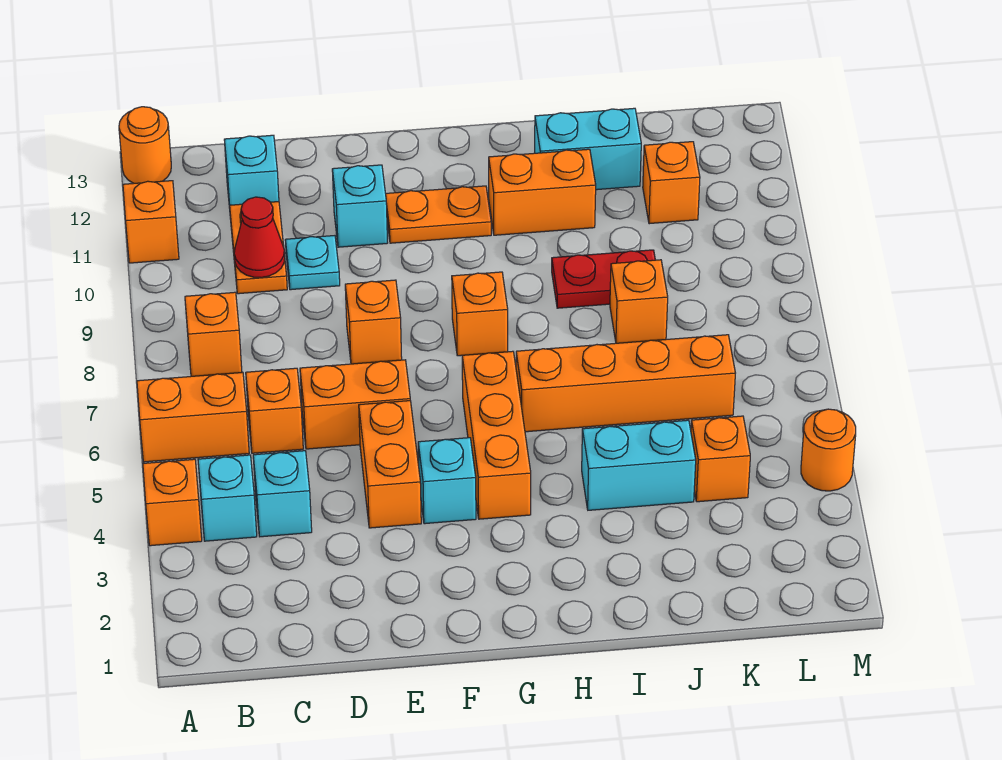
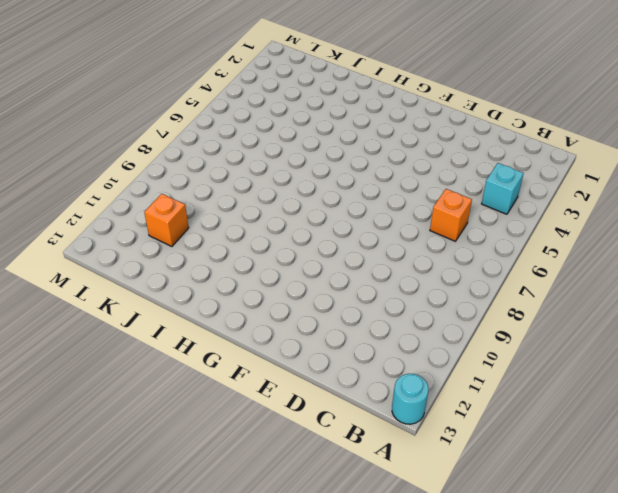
cyan 1x1 round brick [392,374,428,424] -> orange 1x1 round brick [119,107,171,183]
none -> orange 1x1 brick [143,459,202,546]
none -> orange 1x2 brick [137,373,249,462]
none -> orange 1x1 brick [123,181,179,263]

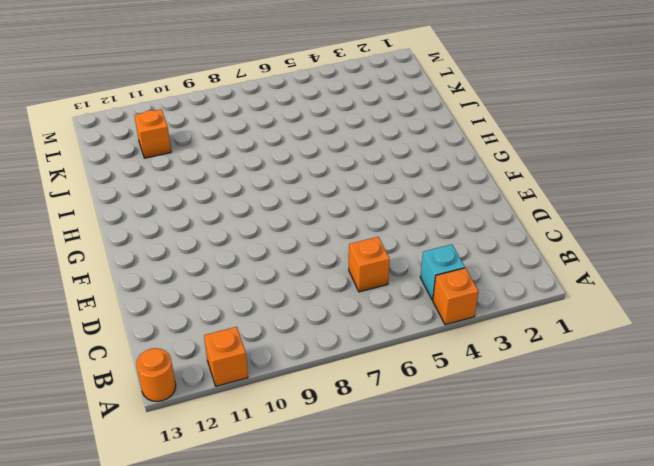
none -> orange 1x2 brick [137,373,249,462]
none -> orange 1x1 brick [185,292,242,376]
none -> cyan 1x1 brick [253,451,312,537]

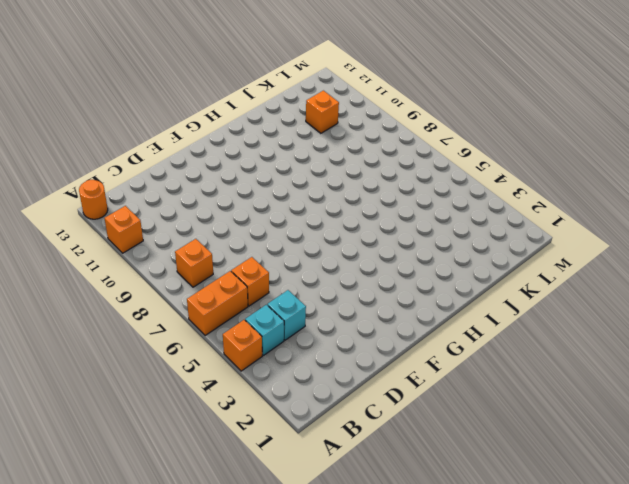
none -> orange 1x2 plate [230,202,287,294]
none -> cyan 1x1 brick [224,135,279,208]
none -> orange 1x2 brick [300,360,410,449]

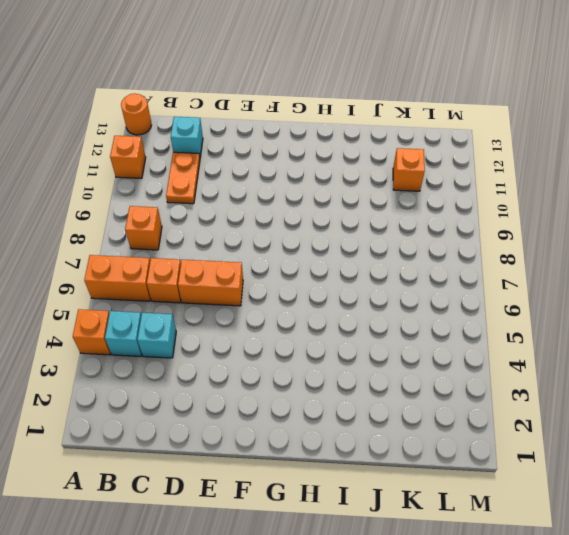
none -> cyan 1x1 plate [286,236,340,290]
none -> orange 1x2 brick [359,401,421,528]
none -> orange 1x1 brick [345,280,402,364]

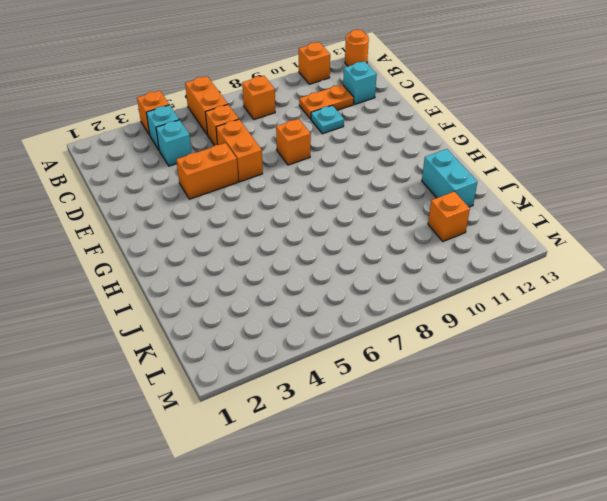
none -> cyan 1x1 brick [332,165,387,247]
none -> cyan 1x1 brick [418,438,476,524]
none -> orange 1x2 plate [386,186,491,243]

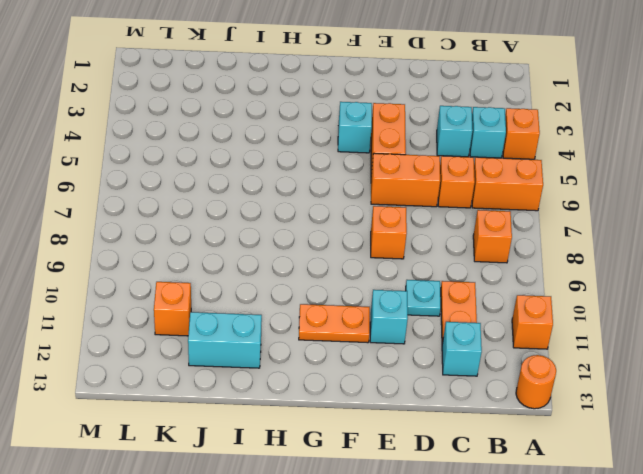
none -> orange 1x3 brick [462,351,531,519]
none -> orange 1x1 brick [452,272,508,356]
none -> orange 1x4 brick [516,335,735,432]

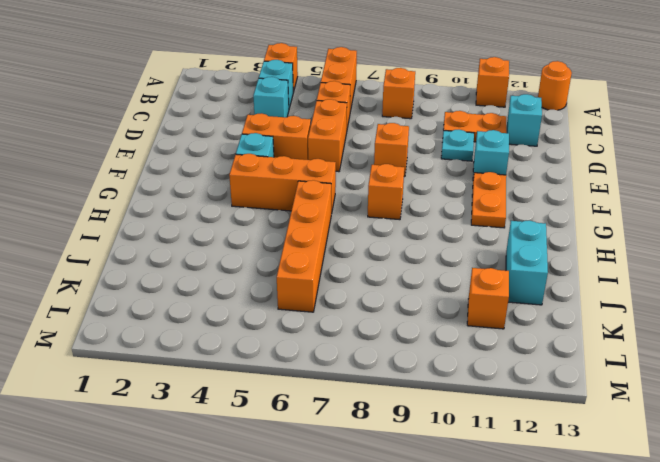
none -> orange 1x2 brick [489,149,596,235]
none -> cyan 1x2 brick [582,420,696,510]
none -> red 1x2 plate [552,250,655,308]

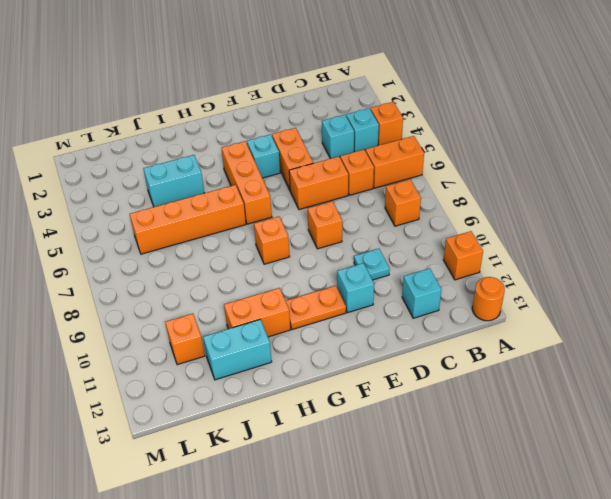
none -> orange 1x2 plate [230,202,287,294]
none -> red 1x2 plate [552,250,655,308]
none -> orange 1x1 brick [610,260,668,343]

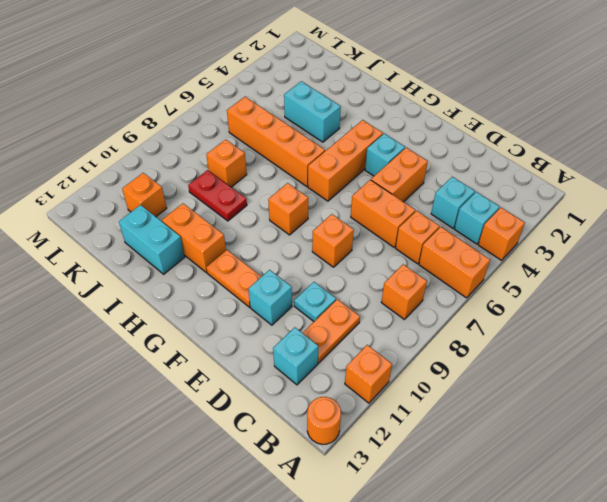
none -> orange 1x1 brick [691,416,750,502]
none -> orange 1x1 round brick [801,409,856,491]
none -> red 1x1 cone [234,197,285,278]

